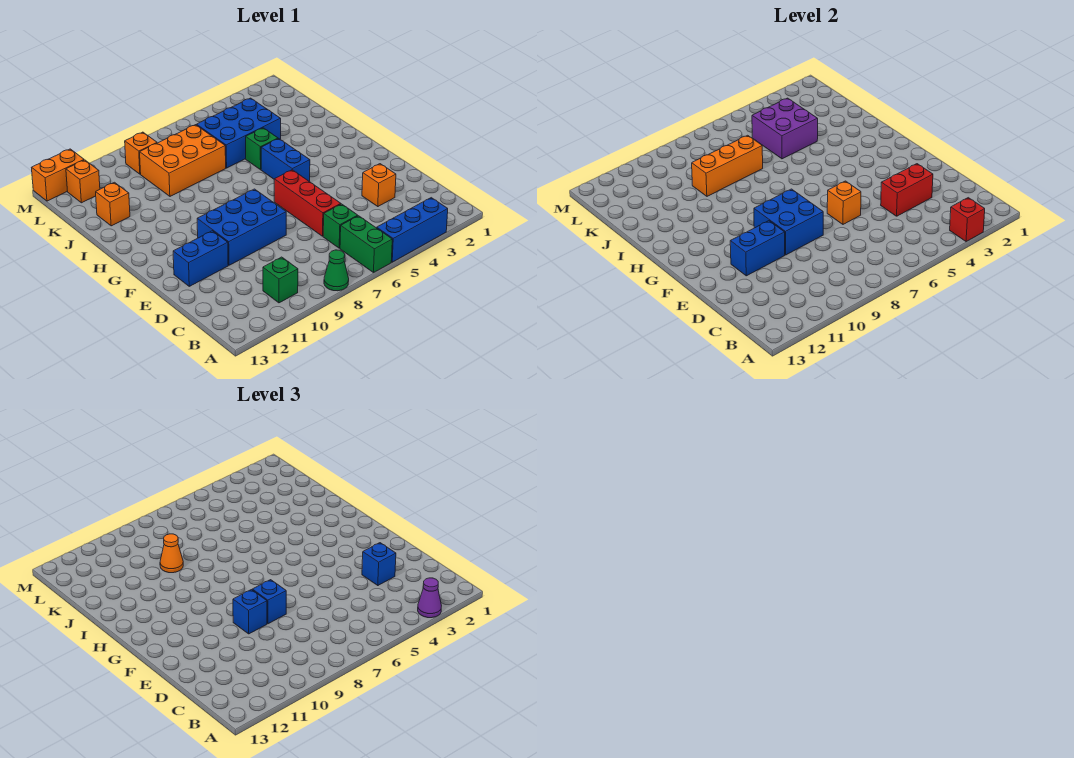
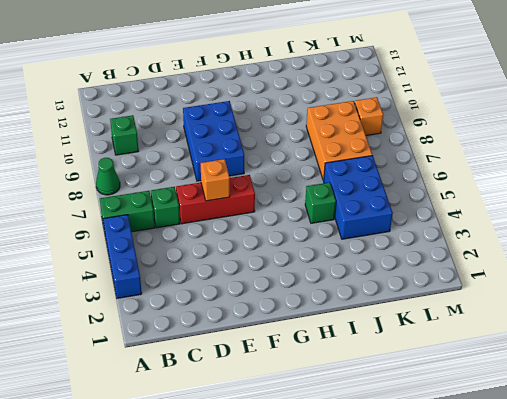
none -> orange 1x1 brick [362,164,396,207]
none -> blue 1x2 brick [173,231,228,286]
none -> blue 1x2 brick [261,139,310,182]

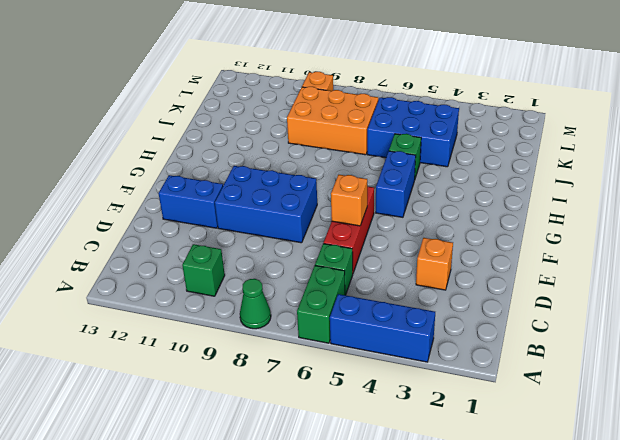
none -> orange 1x1 brick [96,182,130,226]
none -> orange 1x1 brick [66,160,100,203]
none -> orange 1x2 brick [32,149,84,201]

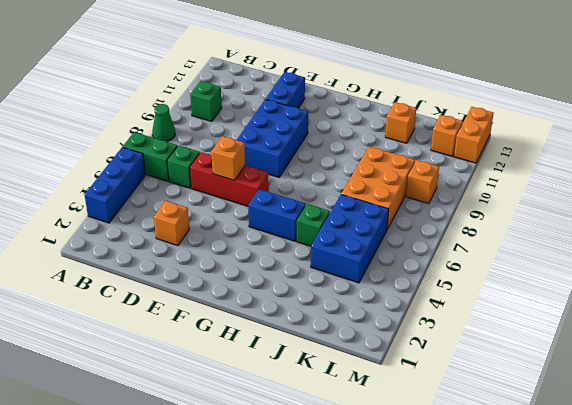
none -> red 1x1 brick [950,198,985,242]
none -> red 1x2 brick [881,164,933,216]
none -> blue 2x2 brick [754,189,823,255]

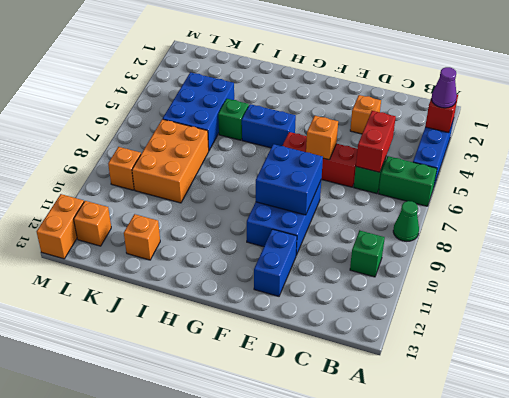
red 1x2 brick [356,111,396,172] -> red 1x2 brick moved to [881,164,933,216]
none -> blue 1x2 brick [730,221,785,276]
none -> purple 2x2 brick [752,98,818,159]
none -> orange 1x3 brick [692,135,763,196]

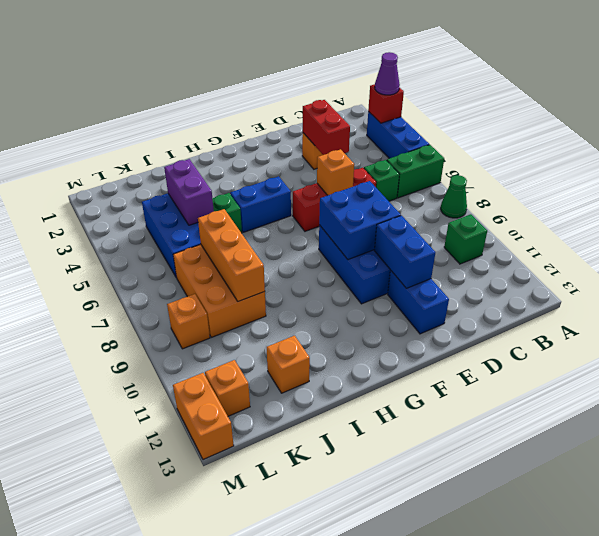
purple 1x2 brick [164,159,214,225] -> purple 2x2 brick [752,98,818,159]
none -> blue 1x1 brick [362,543,396,586]
none -> blue 1x1 brick [252,580,286,624]
none -> blue 1x1 brick [233,590,267,634]

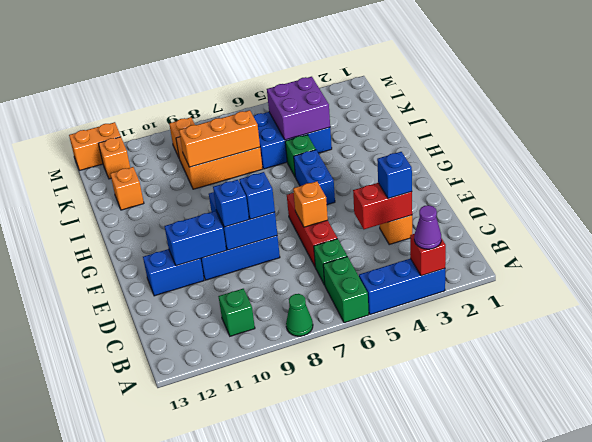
none -> orange 1x1 cone [160,534,183,573]

